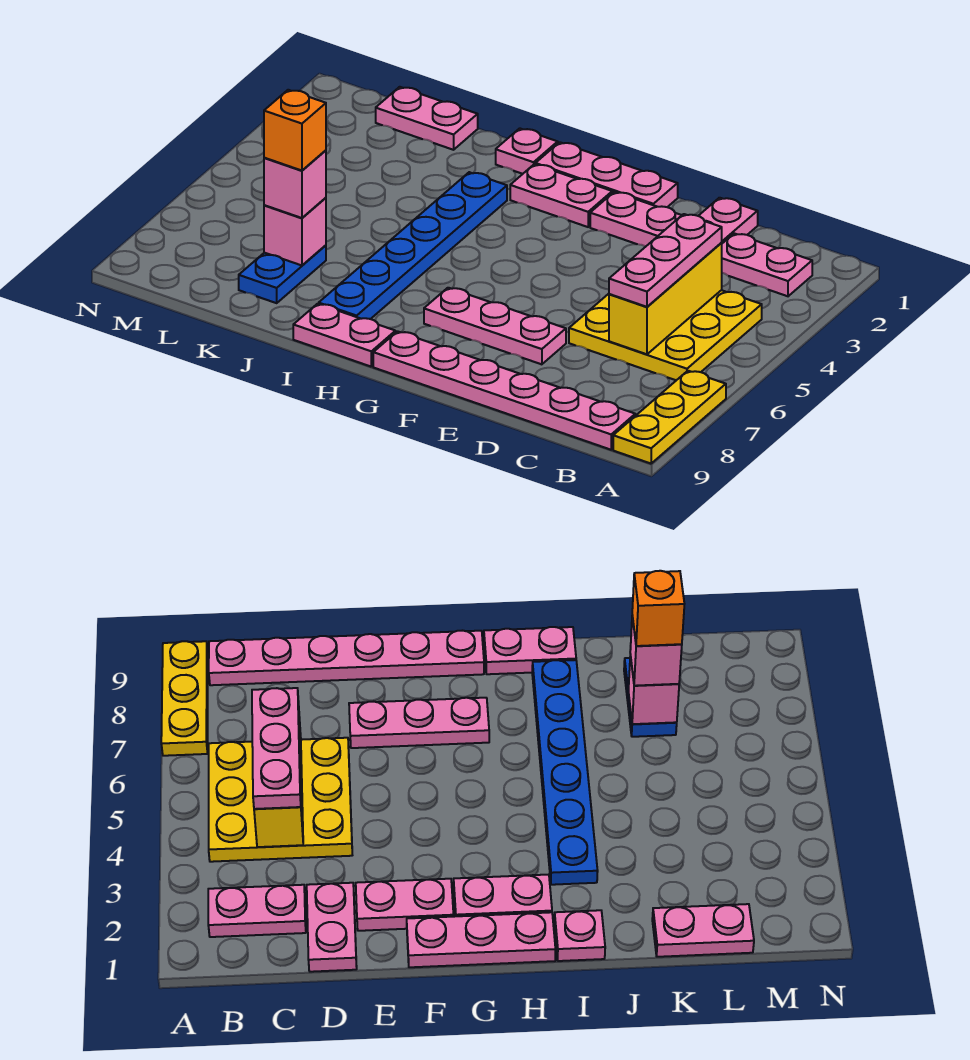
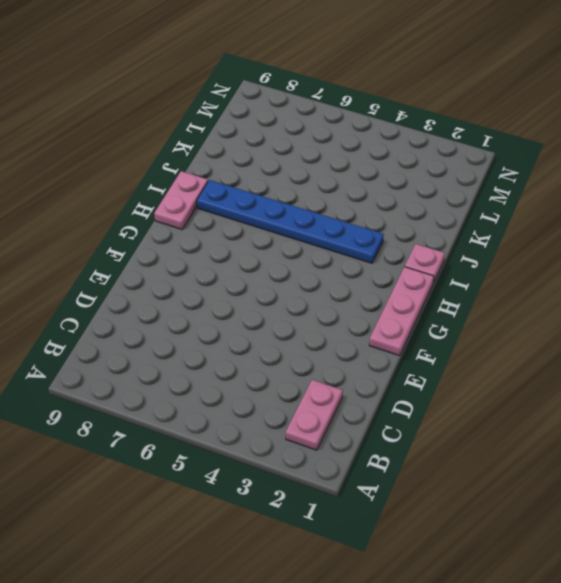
none -> yellow 1x3 plate [613,371,726,464]
none -> yellow 3x3 plate [569,290,762,380]
none -> pink 1x6 plate [373,331,635,450]

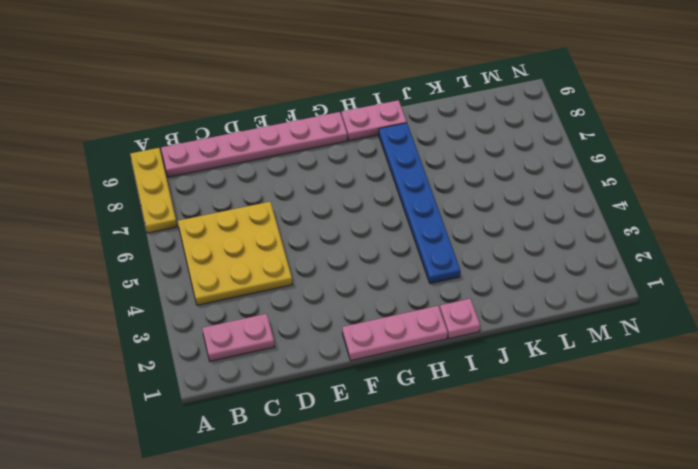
none -> pink 1x2 plate [699,198,758,243]
none -> pink 1x2 plate [590,192,682,246]
none -> pink 1x3 plate [424,288,566,364]

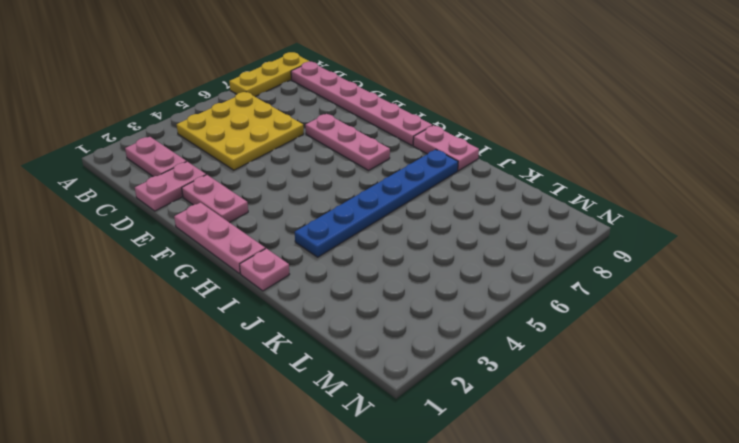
none -> pink 1x2 plate [510,164,612,227]
none -> pink 1x2 plate [376,87,478,150]
none -> blue 1x2 plate [239,245,326,303]

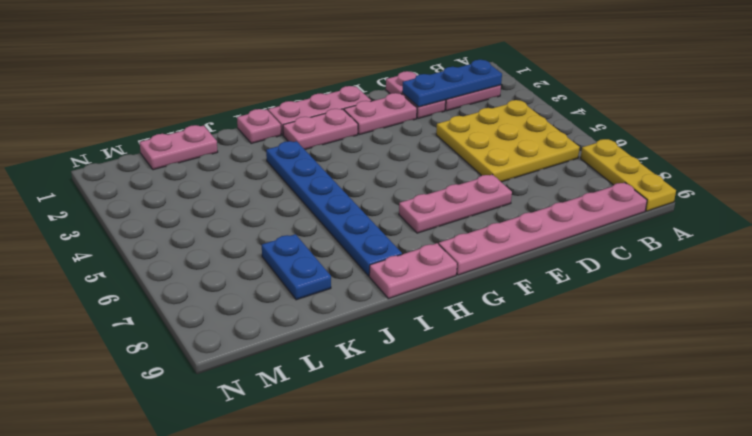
blue 1x3 plate [402,60,502,107] -> none
none -> yellow 1x3 brick [609,243,722,354]
none -> pink 1x1 brick [264,198,326,265]
none -> pink 1x3 plate [609,214,722,307]

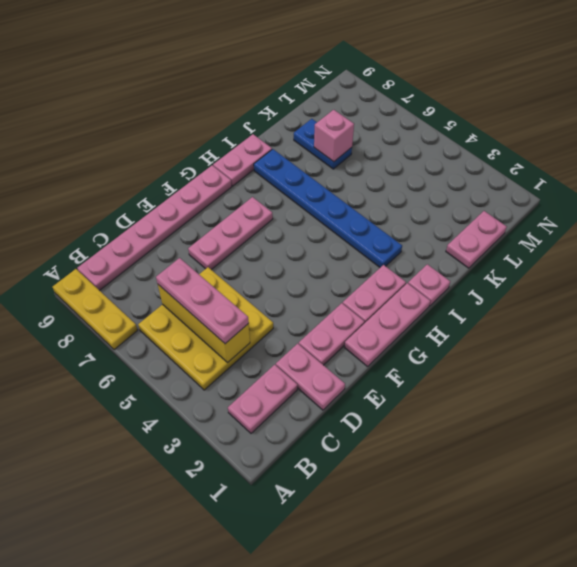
none -> pink 1x1 brick [264,150,326,218]
none -> orange 1x1 brick [264,90,326,171]

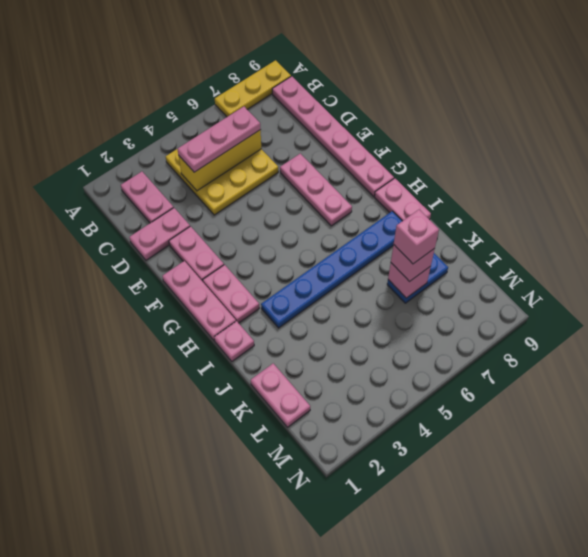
pink 1x1 brick [394,210,439,264] -> orange 1x1 brick [264,90,326,171]

